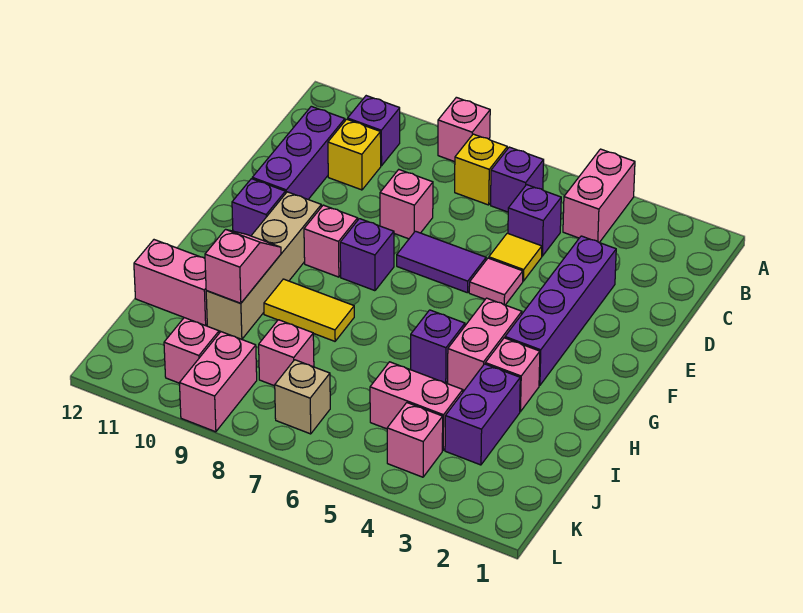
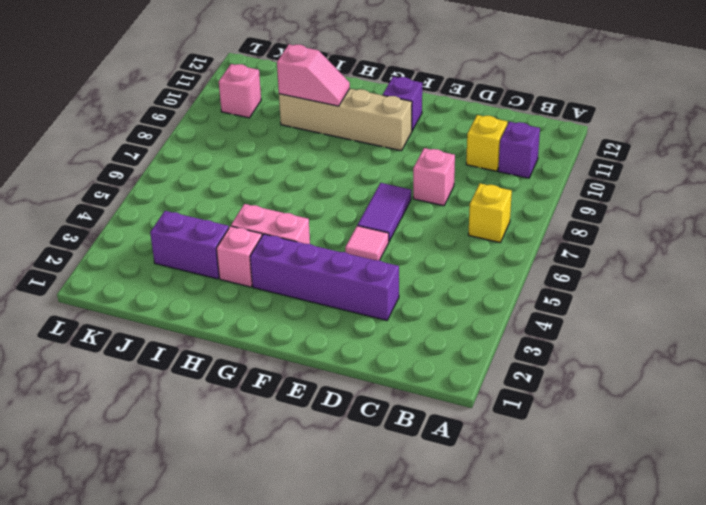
none -> pink 1x2 brick [563,149,635,243]
none -> pink 1x1 brick [438,97,490,162]
none -> purple 1x1 brick [491,147,544,212]
none -> purple 1x1 brick [508,185,561,256]

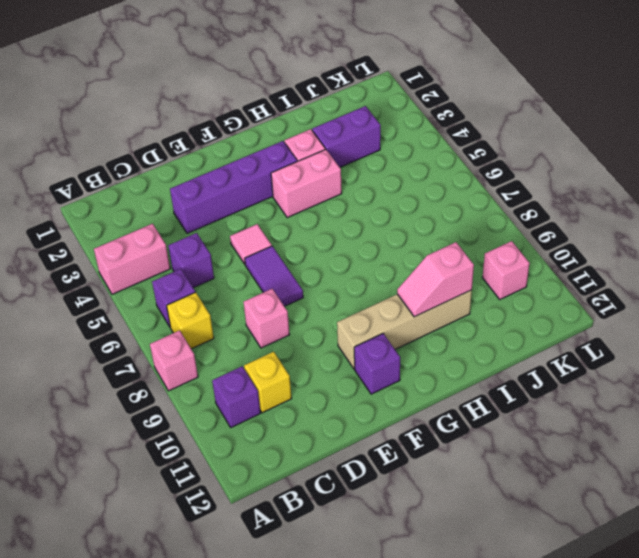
none -> purple 1x3 brick [252,106,345,199]
none -> yellow 1x1 tile [489,233,542,281]
none -> purple 1x1 brick [340,219,394,291]
none -> pink 1x1 brick [304,205,358,277]

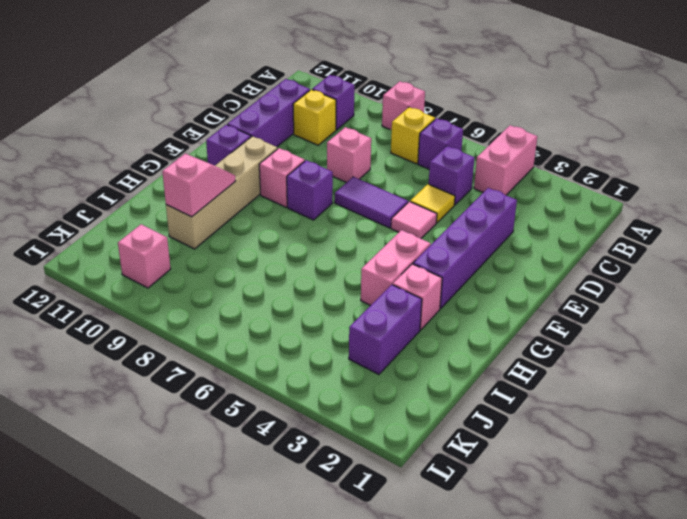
none -> purple 1x1 brick [411,310,465,383]
none -> yellow 1x2 tile [264,279,354,341]
none -> pink 1x2 brick [134,240,207,326]
none -> pink 1x2 brick [370,362,463,450]

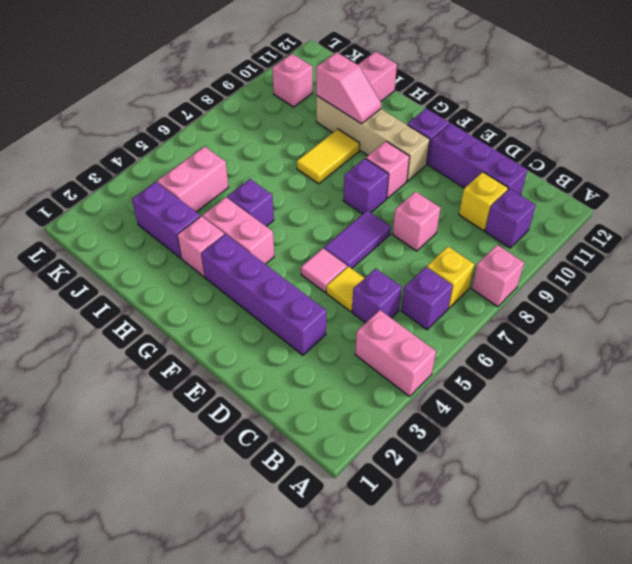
none -> pink 1x1 brick [259,320,314,386]
none -> pink 1x1 brick [387,403,443,477]
none -> tan 1x1 brick [275,360,330,434]
none -> pink 1x2 brick [180,332,257,432]

